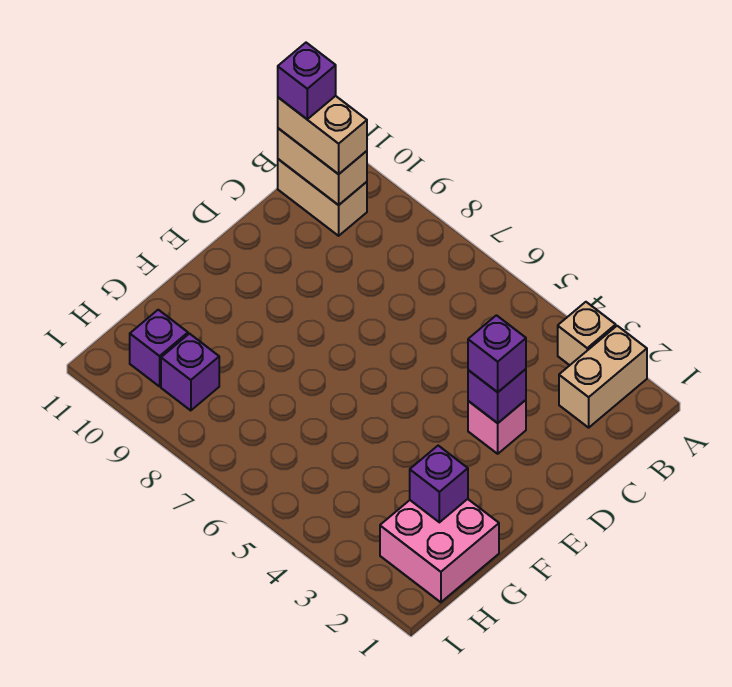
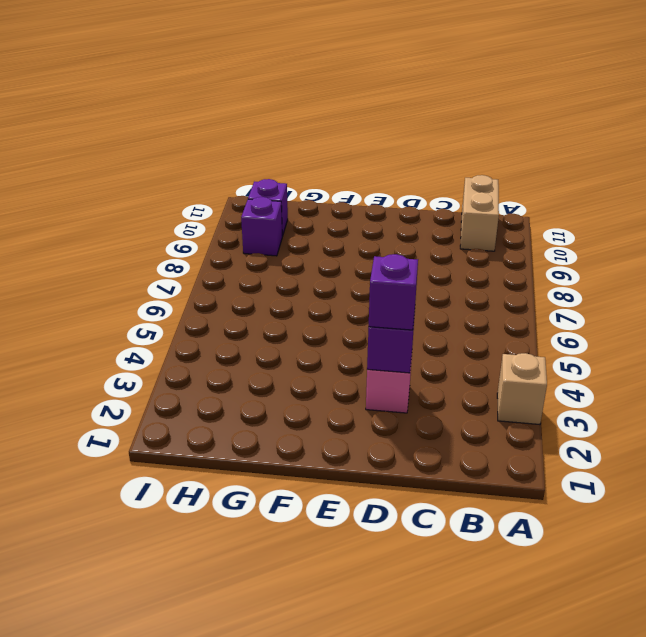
none -> tan 1x2 brick [559,326,647,428]
none -> pink 2x2 brick [380,499,499,602]
none -> tan 1x2 brick [278,128,367,205]

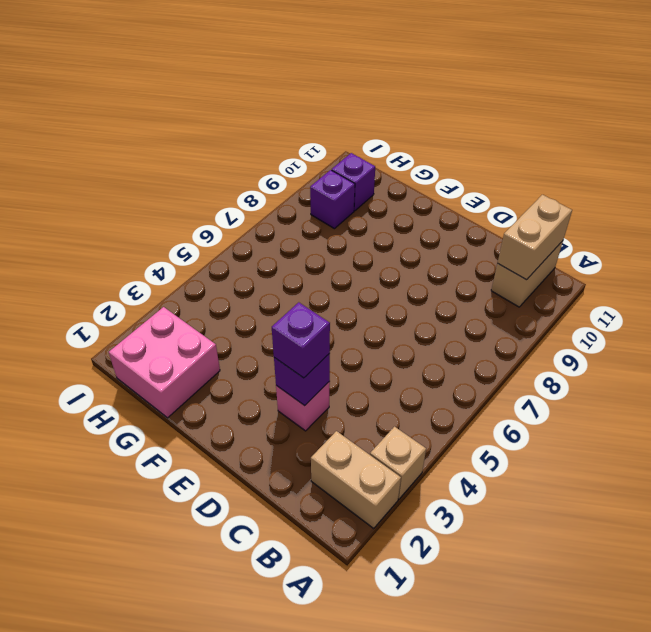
none -> purple 1x1 brick [410,446,468,522]
none -> tan 1x2 brick [278,96,367,174]
none -> purple 1x1 brick [278,43,336,119]

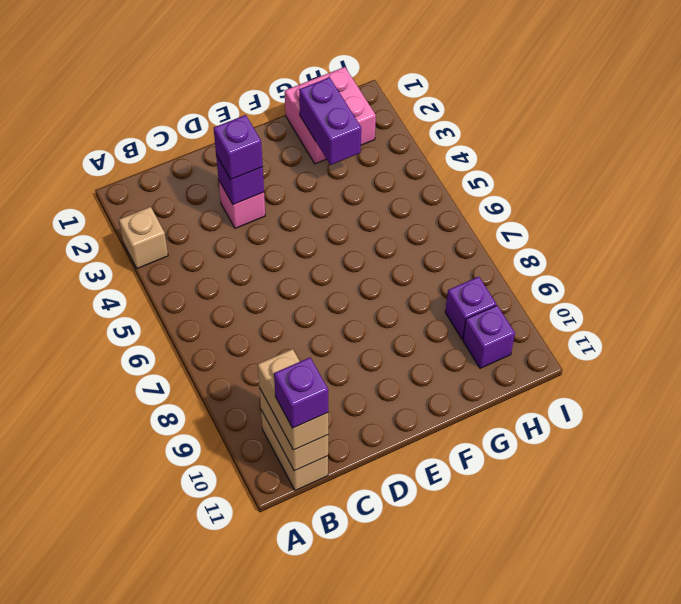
purple 1x2 brick [299,77,361,165] -> purple 1x1 brick [410,446,468,522]
none -> tan 1x2 brick [559,326,647,428]

